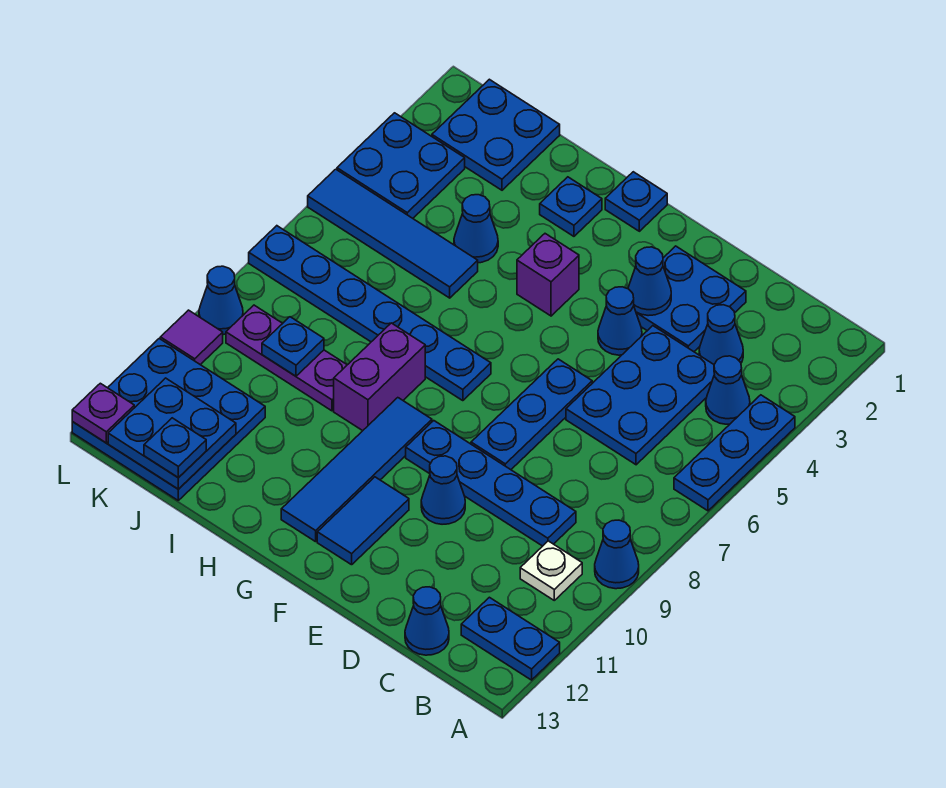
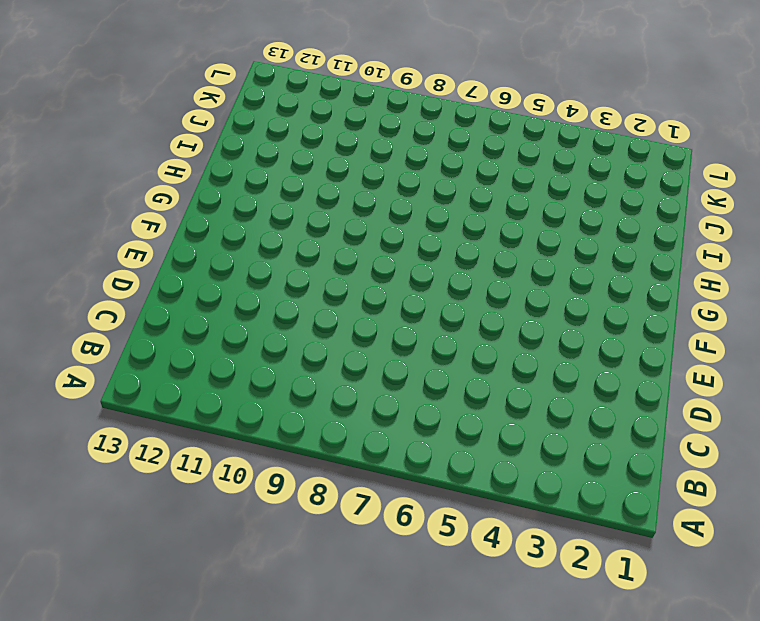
none -> blue 1x3 plate [674,395,795,511]
none -> blue 1x1 cone [595,520,639,589]
none -> blue 1x2 plate [461,597,560,680]
none -> blue 1x1 cone [706,356,750,424]

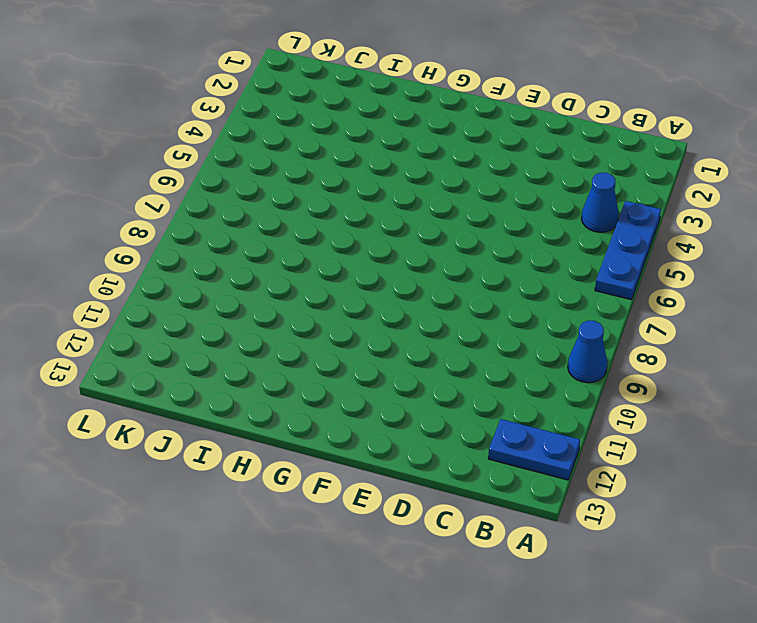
none -> white 1x1 plate [520,541,582,600]
none -> blue 1x1 cone [699,305,743,364]
none -> blue 2x3 plate [566,326,714,465]
none -> blue 1x4 plate [406,421,576,546]

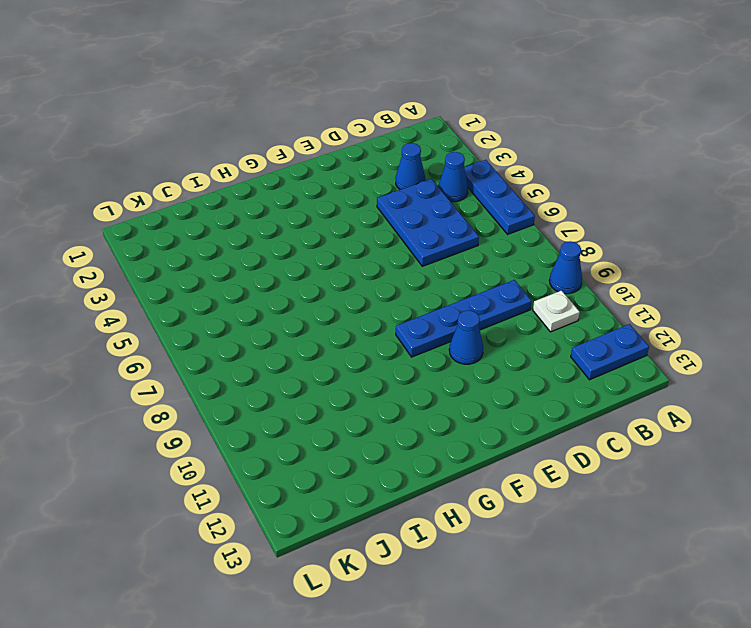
none -> blue 1x1 cone [405,587,449,655]
none -> blue 2x2 plate [636,246,746,352]
none -> blue 1x1 cone [598,287,642,355]
none -> blue 1x3 plate [471,359,592,470]

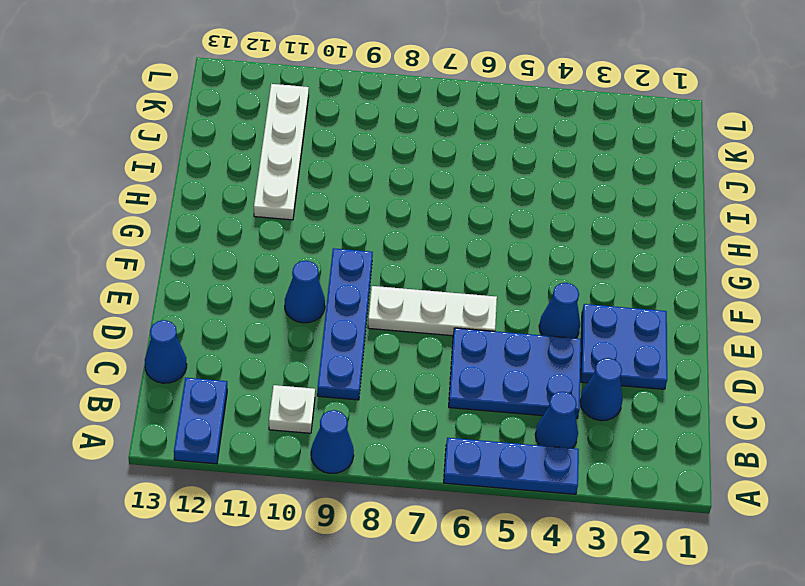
white 1x3 plate [368,286,497,336] -> blue 1x3 plate [471,359,592,470]
white 1x4 plate [254,84,309,220] -> blue 3x3 plate [72,339,265,500]
none -> blue 1x2 tile [317,477,409,565]
none -> blue 1x1 plate [605,172,667,231]
none -> purple 1x1 brick [517,234,579,316]
none -> blue 1x6 plate [249,226,491,401]

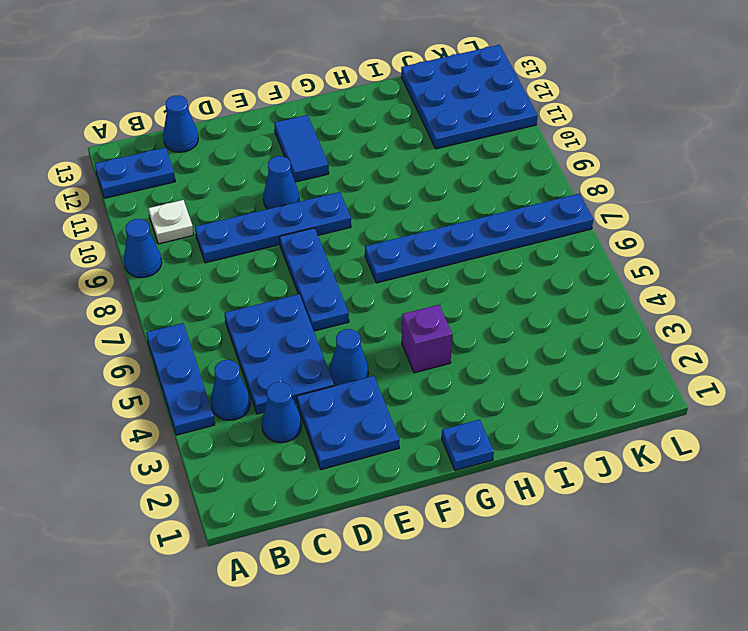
none -> blue 1x4 tile [281,398,432,542]
none -> blue 1x1 plate [540,177,602,236]
none -> purple 1x2 brick [334,323,425,431]
none -> blue 1x1 cone [454,195,498,263]

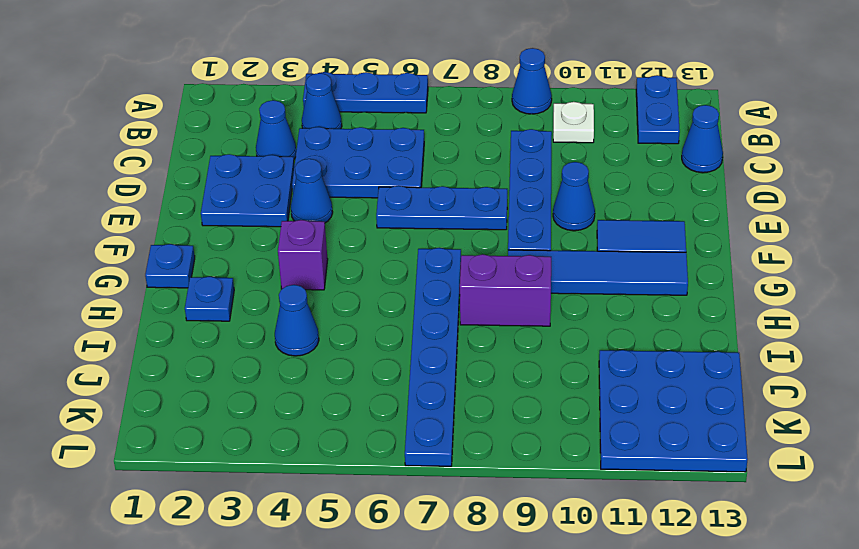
none -> blue 1x4 tile [308,169,478,298]
none -> purple 1x3 plate [226,305,347,411]
none -> blue 2x2 plate [432,79,560,190]
none -> blue 2x2 plate [337,113,465,218]

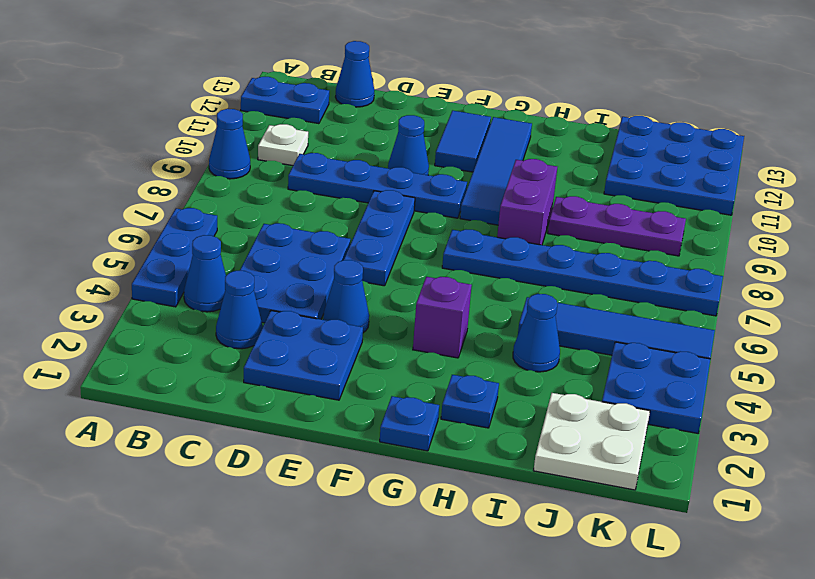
white 2x2 plate [533,393,650,490] -> blue 2x2 plate [432,79,560,190]
none -> blue 1x1 cone [199,266,243,335]
none -> purple 1x1 tile [160,310,223,365]
none -> blue 1x1 cone [628,247,671,316]
none -> blue 1x1 plate [262,317,324,376]

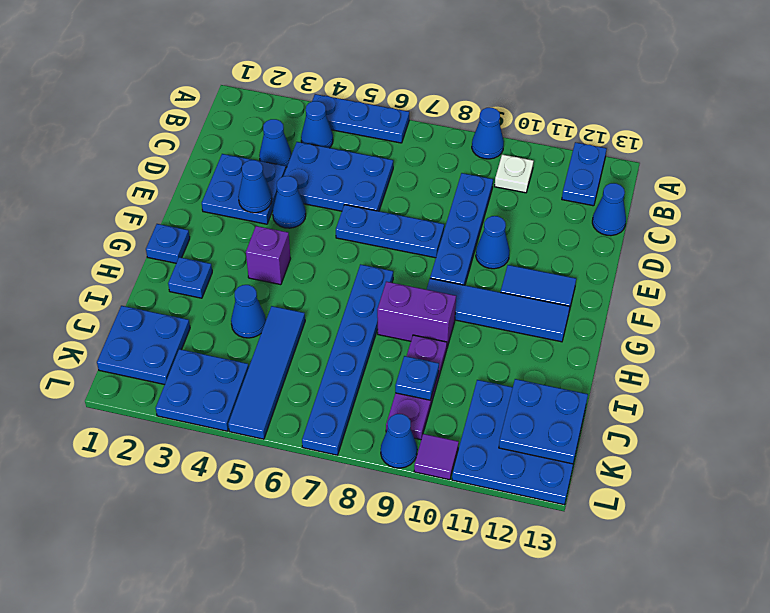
none -> purple 1x1 plate [72,383,134,443]
none -> blue 1x1 plate [144,418,206,478]

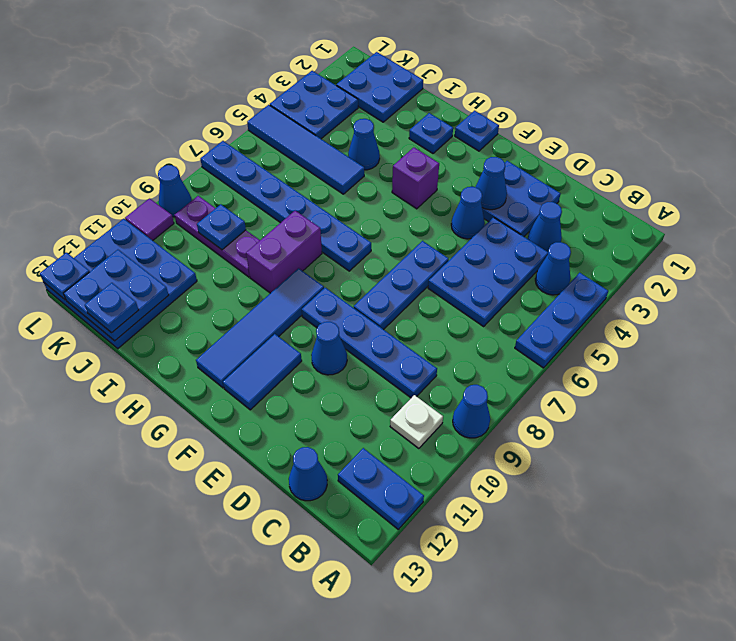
blue 1x1 plate [40,253,90,300] -> purple 1x1 plate [72,383,134,443]

